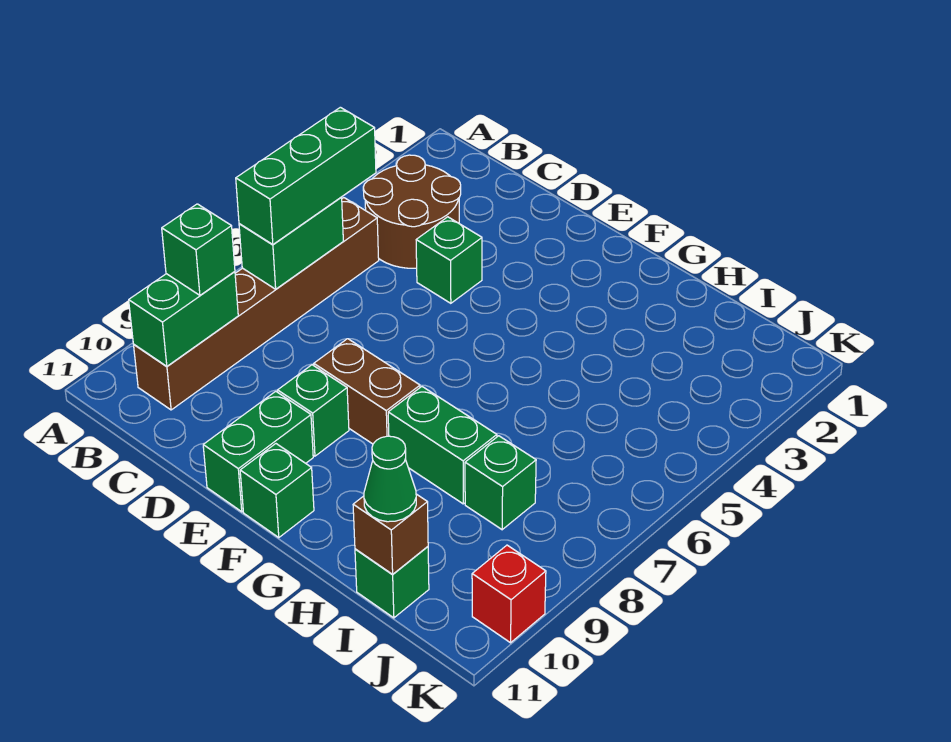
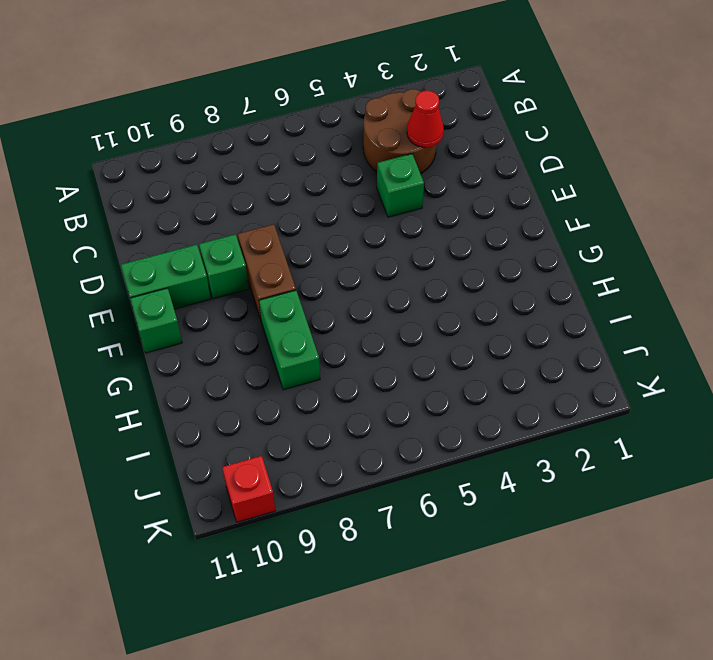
red 1x1 cone [407,91,444,148] -> none
none -> brown 1x6 brick [134,198,379,410]
none -> green 1x1 brick [465,436,536,530]
none -> green 1x1 brick [355,547,429,618]

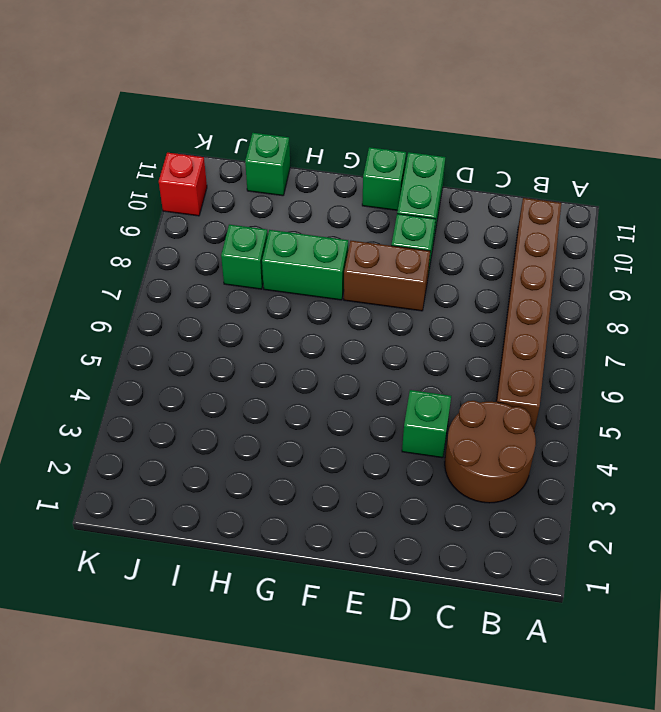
none -> green 1x2 brick [239,197,343,289]
none -> green 1x2 brick [129,272,238,366]
none -> brown 1x1 brick [353,494,428,574]

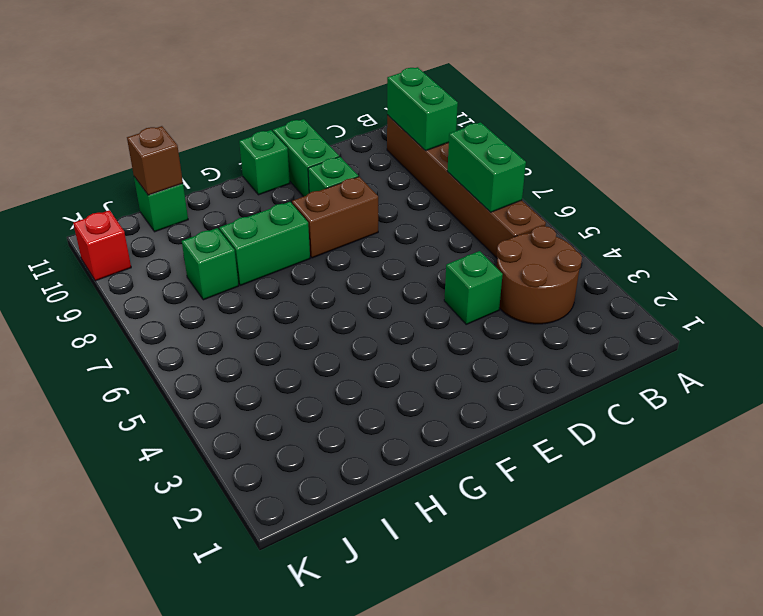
none -> green 1x3 brick [236,107,376,245]
none -> green 1x1 brick [162,204,235,295]
none -> green 1x1 cone [364,436,416,522]

